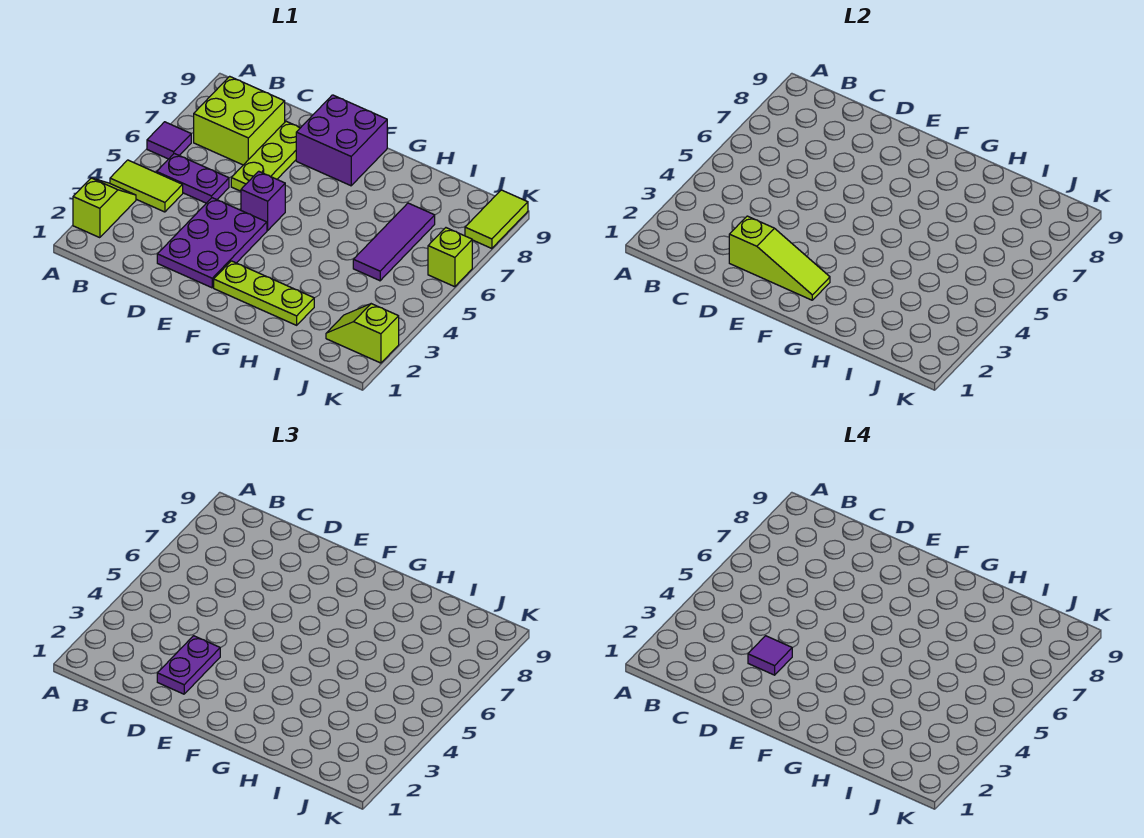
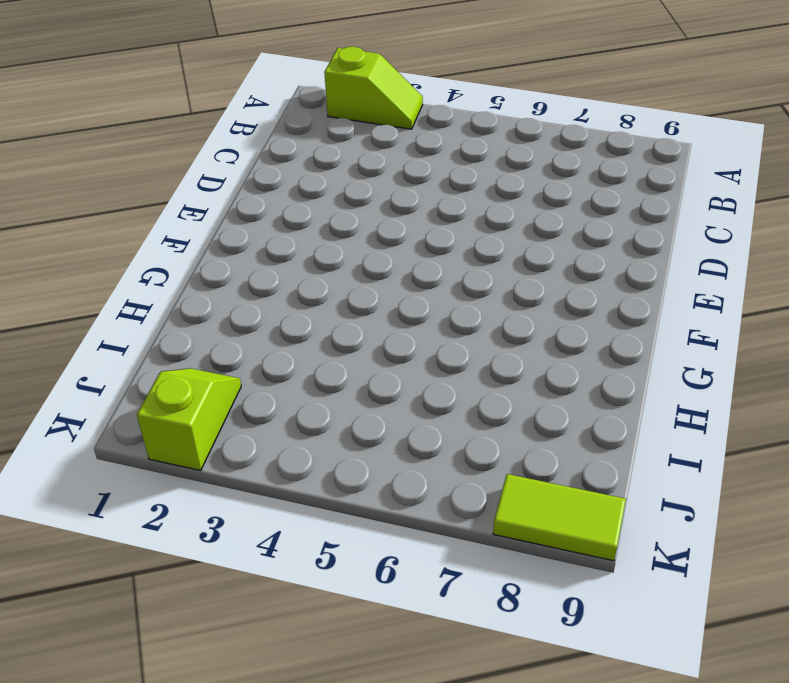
none -> lime 1x2 tile [110,160,183,212]
none -> purple 1x1 tile [147,122,191,159]
none -> purple 1x2 plate [157,153,229,203]

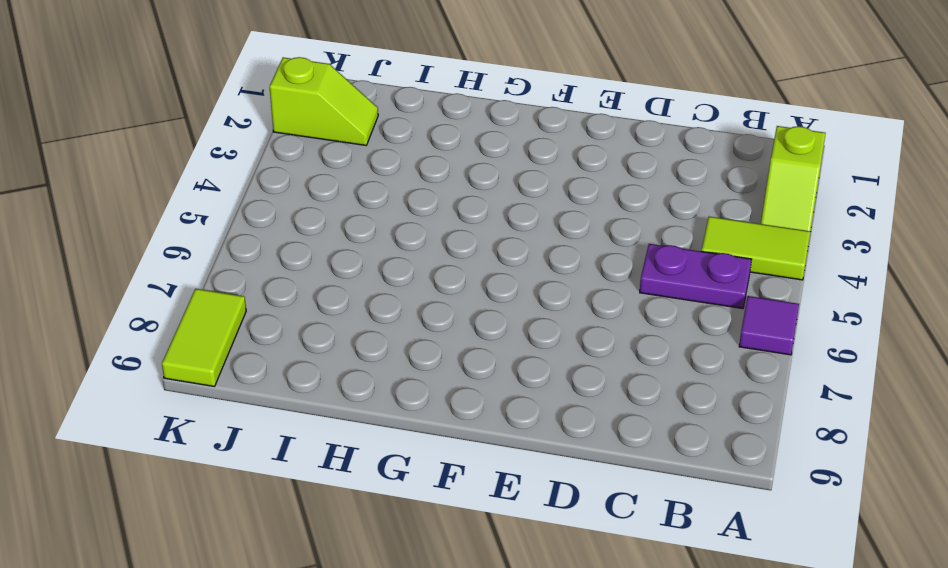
none -> lime 2x2 brick [194,76,285,165]
none -> purple 2x3 plate [157,198,267,288]
none -> lime 1x3 plate [231,121,300,191]

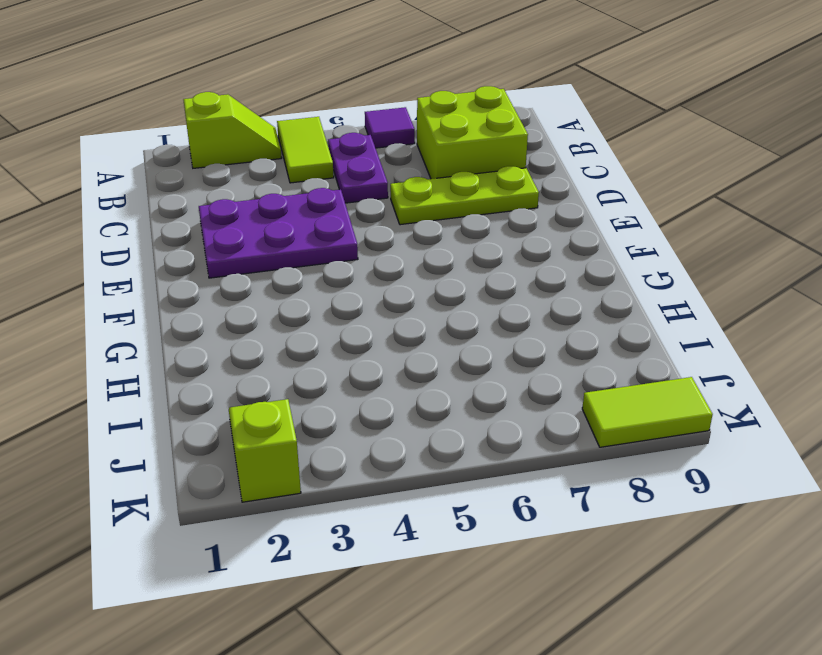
none -> purple 1x1 brick [241,171,285,230]
none -> purple 2x2 brick [296,95,387,186]
none -> lime 1x3 plate [214,261,314,325]

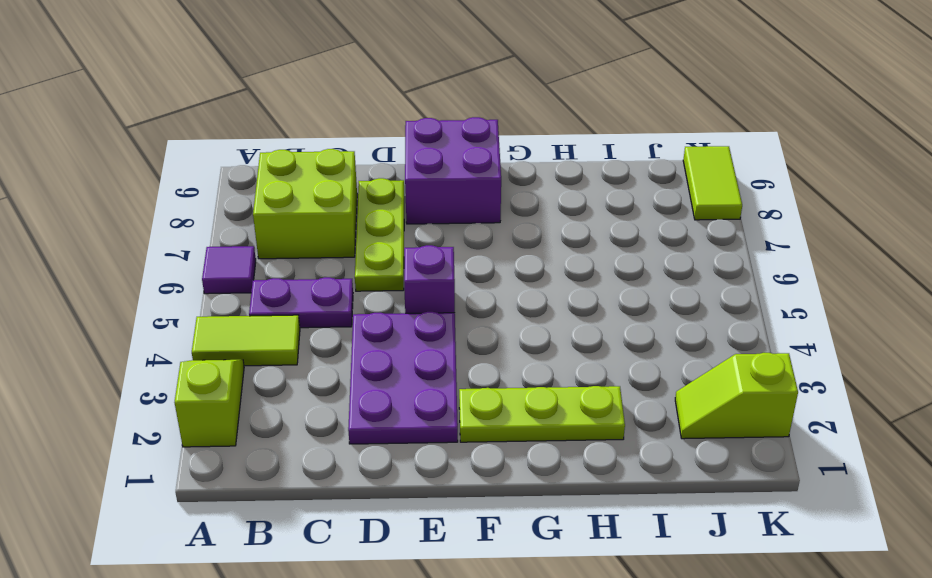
none -> purple 1x3 tile [353,203,435,281]
none -> lime 1x1 brick [428,228,472,287]
none -> lime 1x3 slope [729,216,830,300]

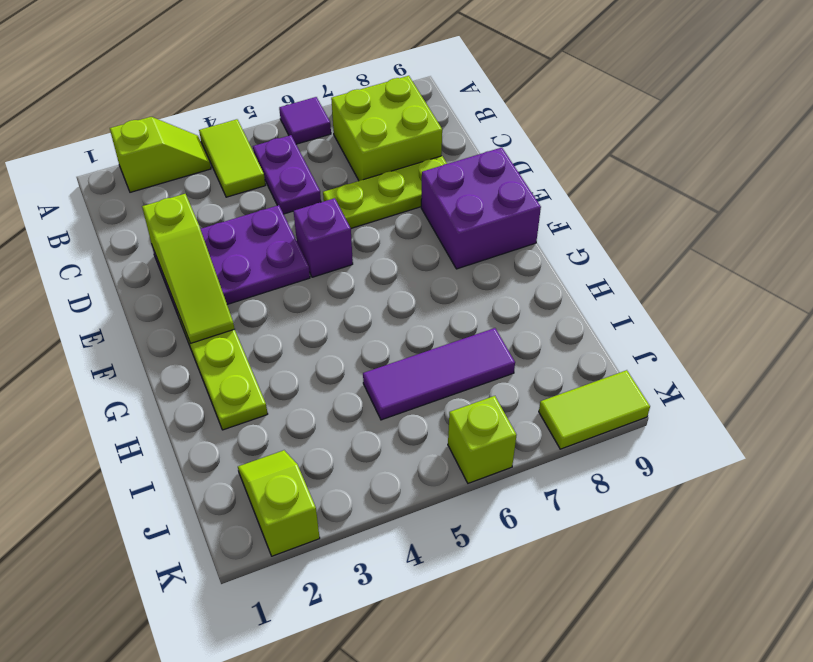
none -> purple 1x2 plate [157,636,220,694]
none -> purple 1x1 tile [748,636,792,675]

